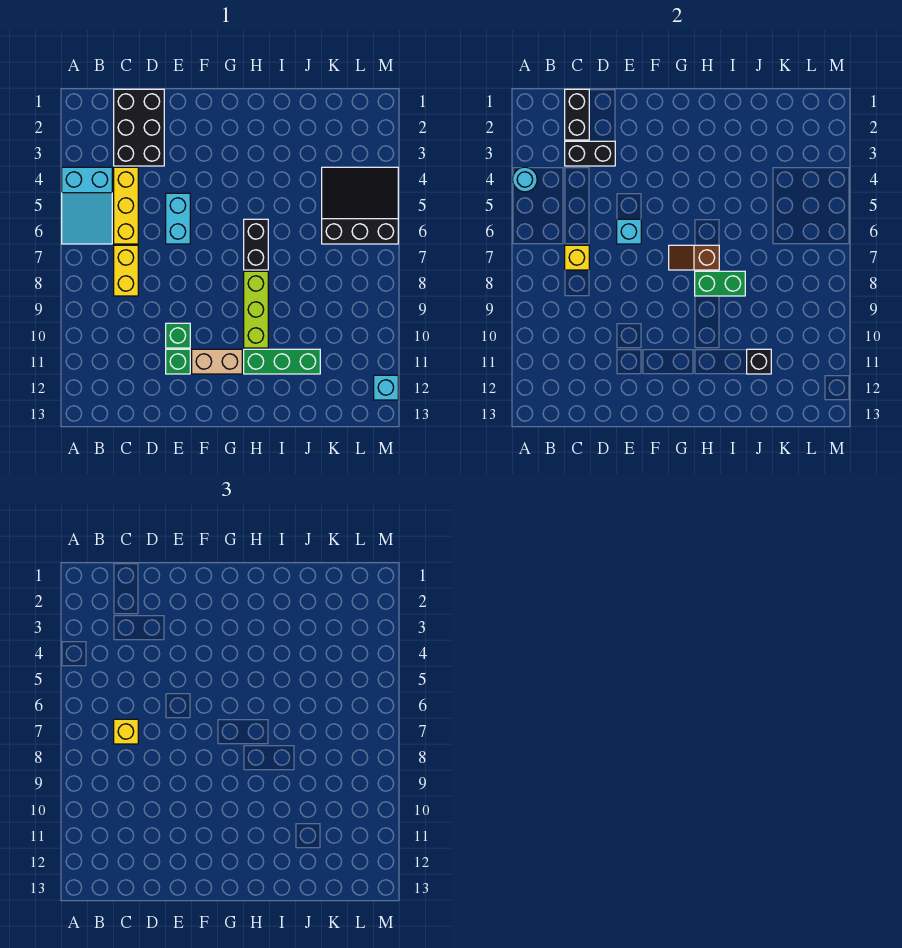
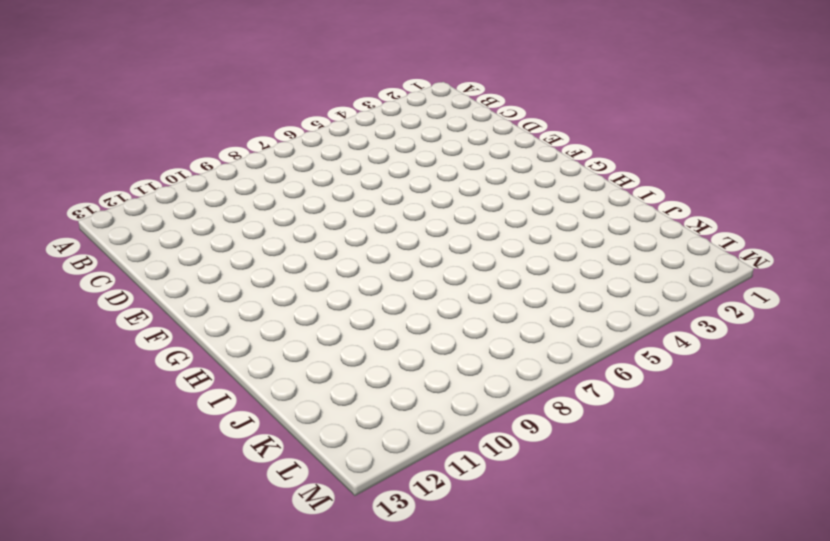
none -> cyan 2x3 slope [62,167,112,244]
none -> black 2x3 brick [114,89,164,166]
none -> yellow 1x3 brick [114,167,138,244]

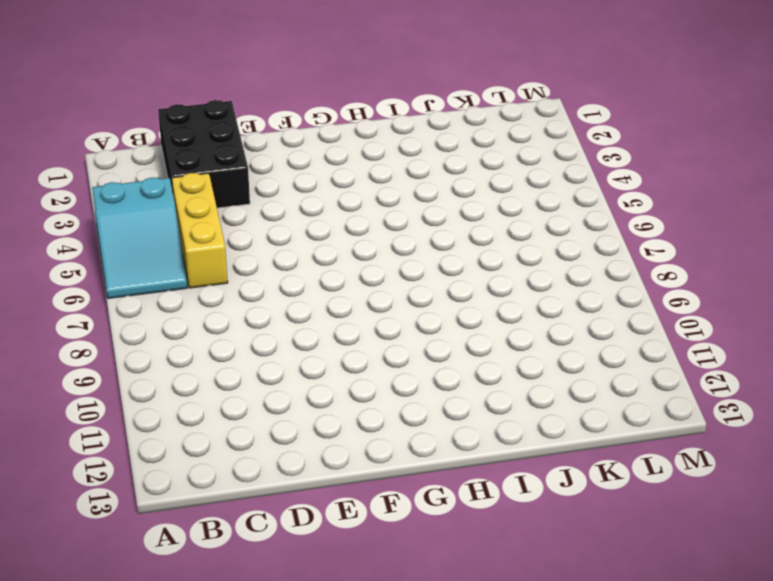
none -> yellow 1x2 brick [114,245,138,296]
none -> cyan 1x2 brick [166,193,190,244]
none -> green 1x1 brick [166,323,190,348]

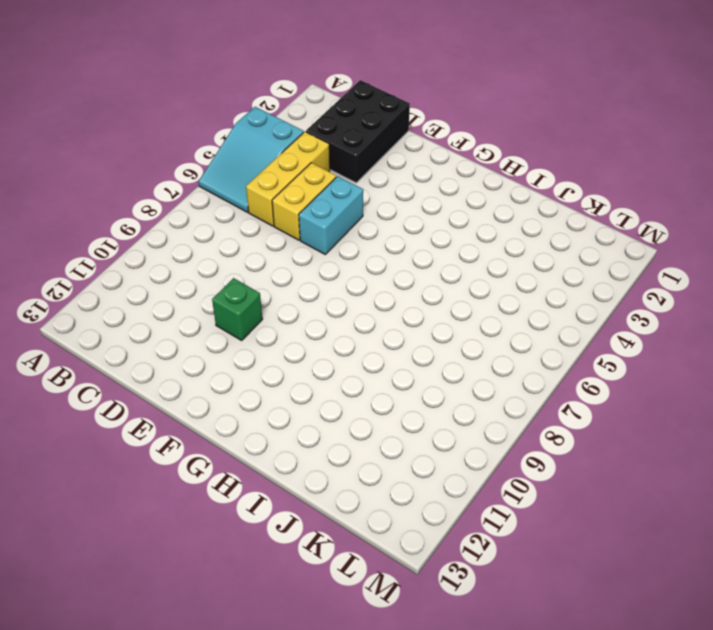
yellow 1x2 brick [272,163,336,240] -> yellow 1x2 brick moved to [114,245,138,296]
none -> green 1x1 brick [166,349,190,374]
none -> tan 1x2 brick [192,349,242,374]
none -> black 1x2 brick [244,219,268,270]

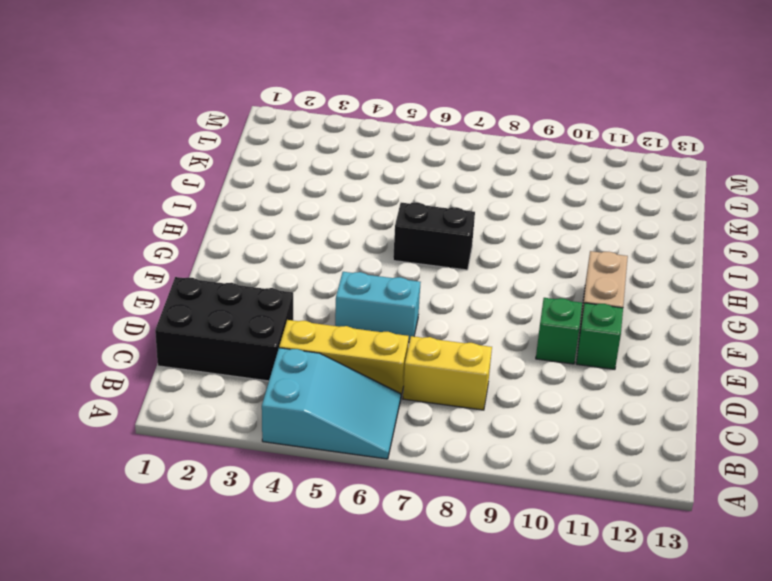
none -> lime 1x3 brick [244,271,268,348]
none -> green 1x3 brick [244,349,320,374]
none -> black 3x3 slope [322,167,398,244]

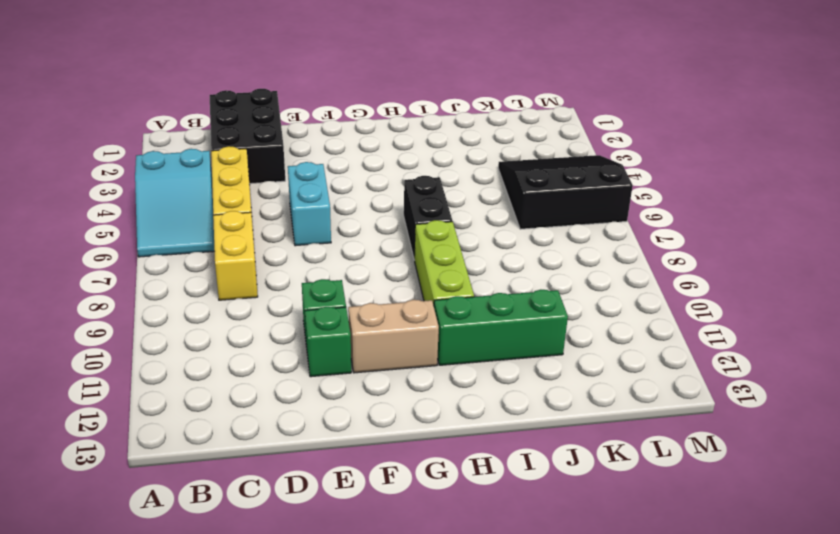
none -> cyan 1x1 brick [374,375,398,400]
none -> cyan 1x1 round brick [513,167,537,192]
none -> black 1x2 brick [565,89,589,140]

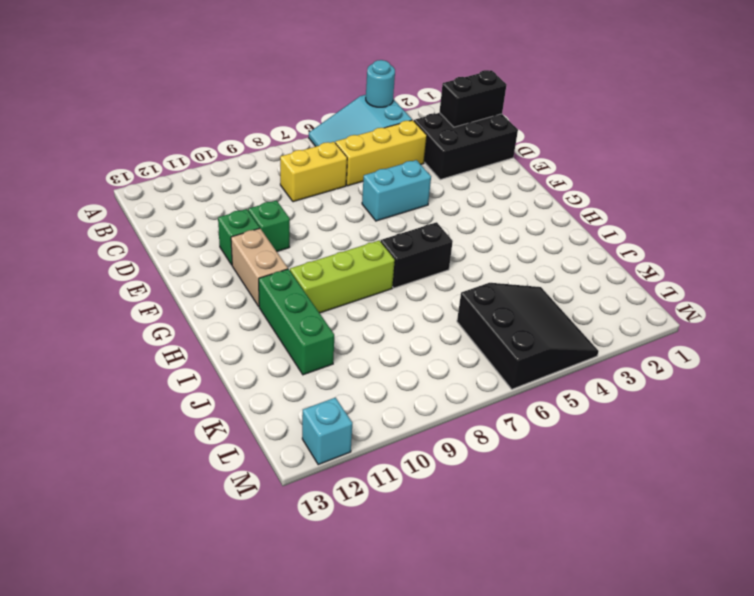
none -> black 1x2 brick [565,141,615,166]
none -> yellow 1x1 brick [565,245,589,270]
none -> cyan 1x1 brick [617,219,641,244]

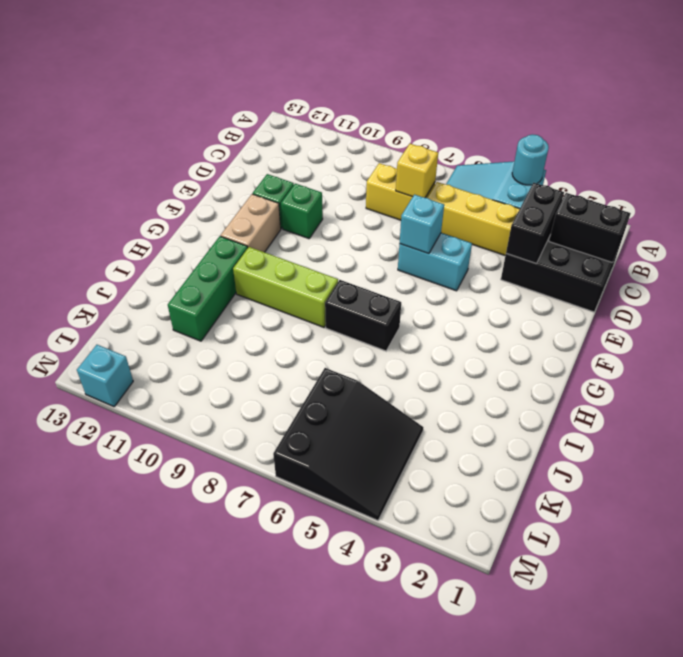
none -> brown 1x2 slope [669,245,719,270]
none -> green 1x2 brick [695,271,745,296]
none -> black 1x1 brick [747,349,771,374]

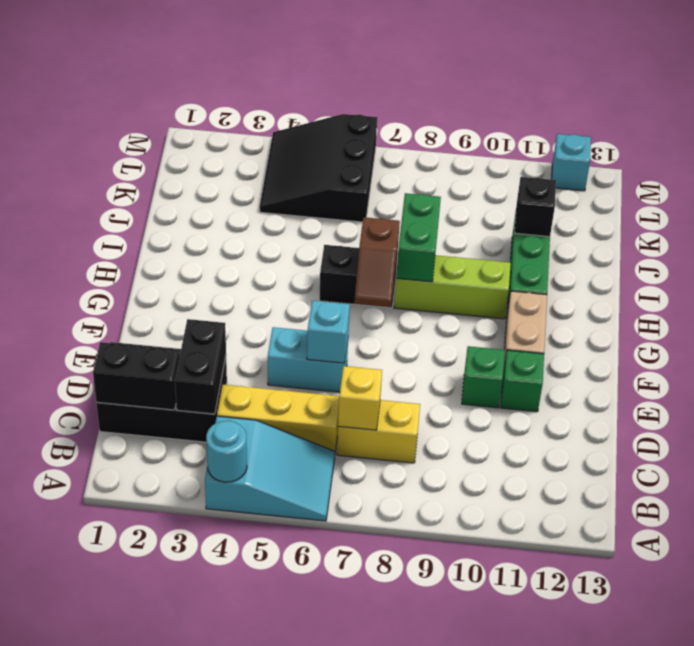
none -> yellow 1x1 brick [114,719,138,744]

